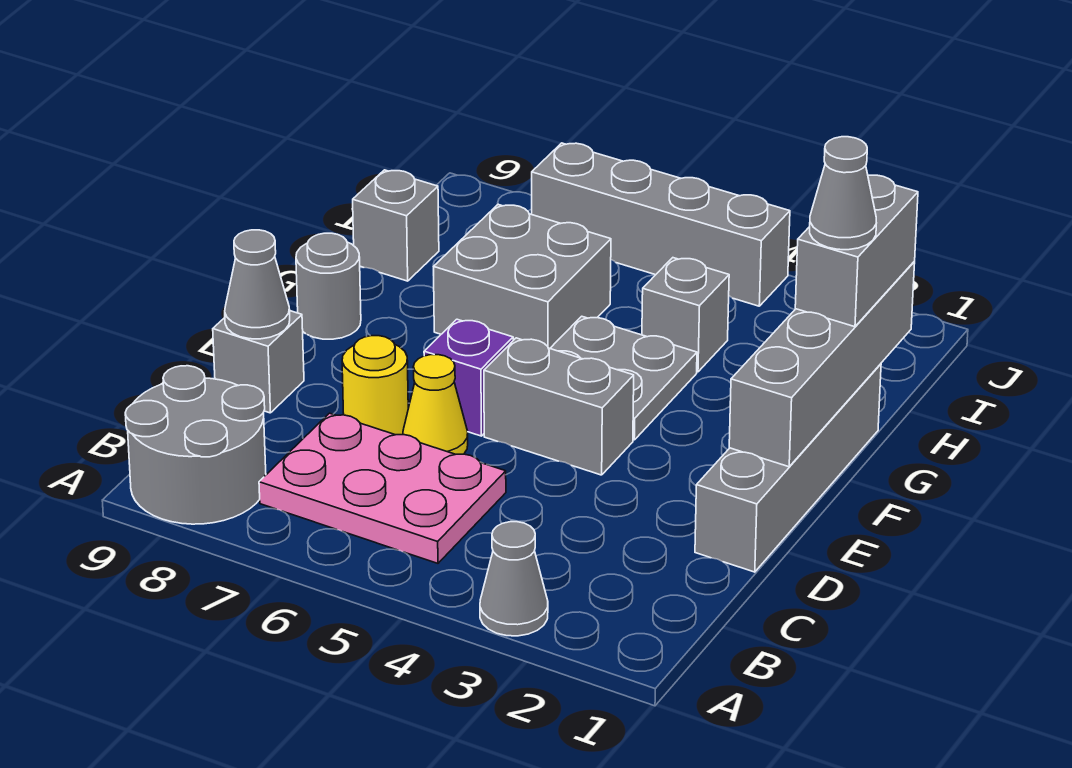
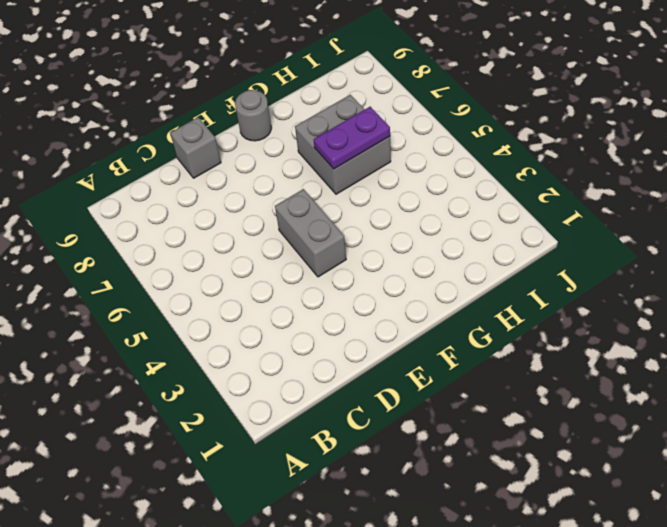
purple 1x2 plate [314,107,390,169] -> none
none -> grey 1x1 cone [480,522,548,636]
none -> grey 2x2 round brick [125,366,266,524]
none -> pink 2x3 plate [259,413,506,563]

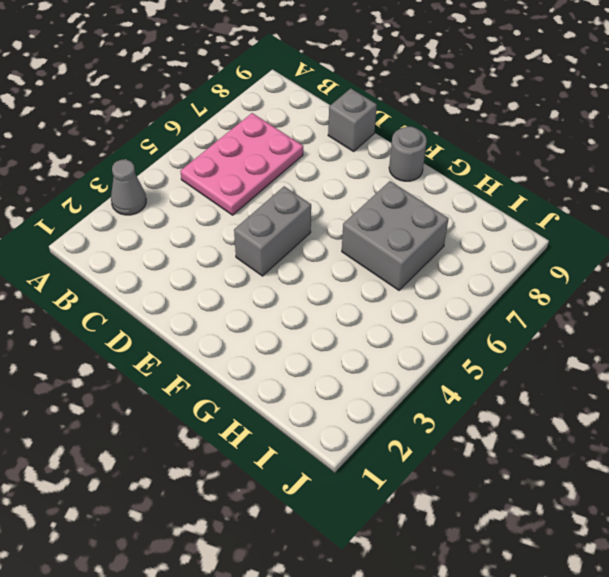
none -> grey 2x2 round brick [125,366,266,524]
none -> grey 1x4 brick [695,364,881,572]
none -> yellow 1x1 cone [403,355,468,454]

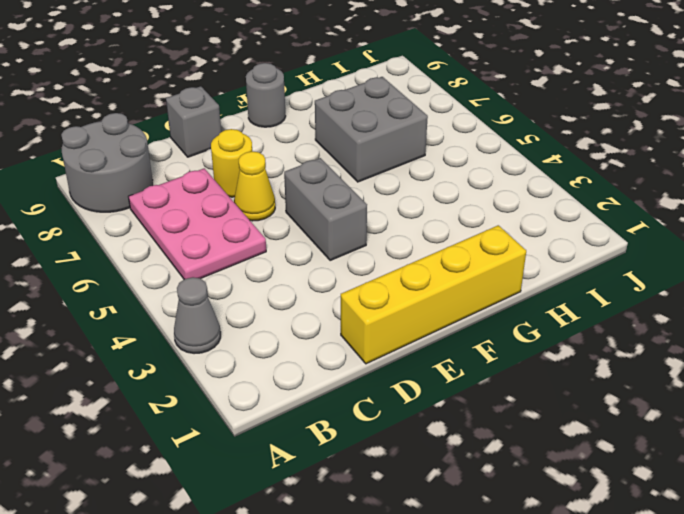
yellow 1x4 brick [341,225,526,364] -> grey 1x4 brick [695,364,881,572]
none -> purple 1x1 brick [424,319,513,436]
none -> grey 2x2 plate [550,316,697,440]
none -> grey 1x1 brick [642,258,729,372]

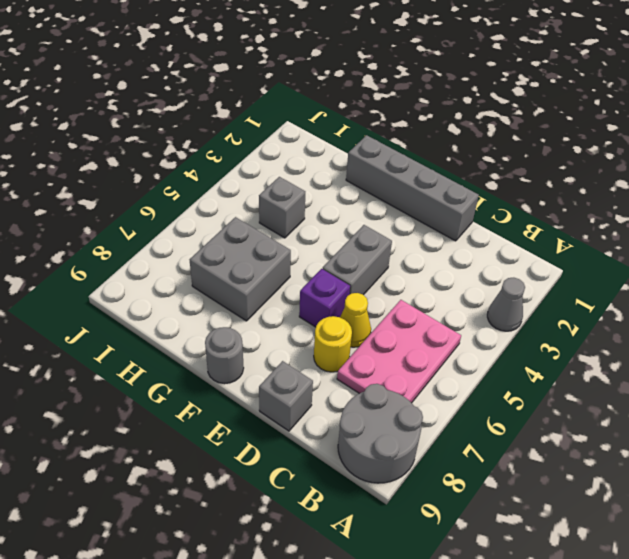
none -> grey 2x2 plate [550,316,697,440]
none -> grey 1x1 brick [353,170,439,281]
none -> grey 1x4 brick [532,143,790,306]

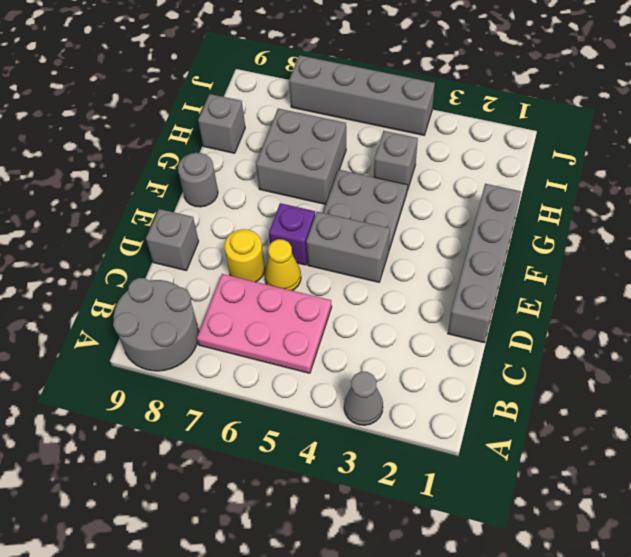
none -> grey 1x1 cone [225,230,290,339]
none -> grey 1x4 brick [729,262,915,467]
none -> grey 1x2 brick [795,175,918,327]

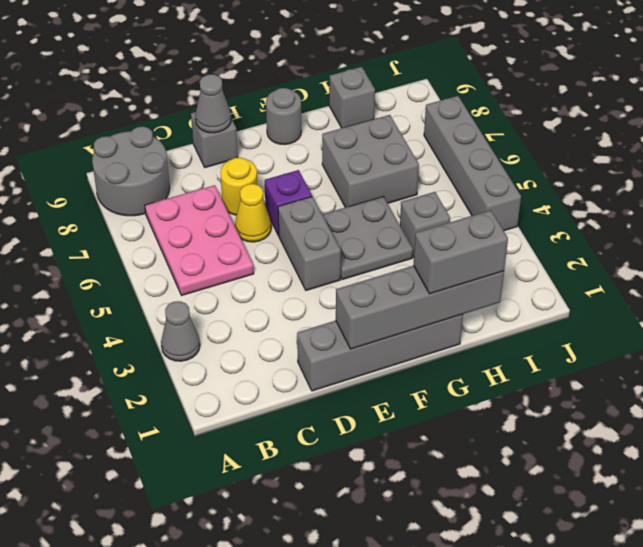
none -> grey 1x1 cone [810,137,876,250]

